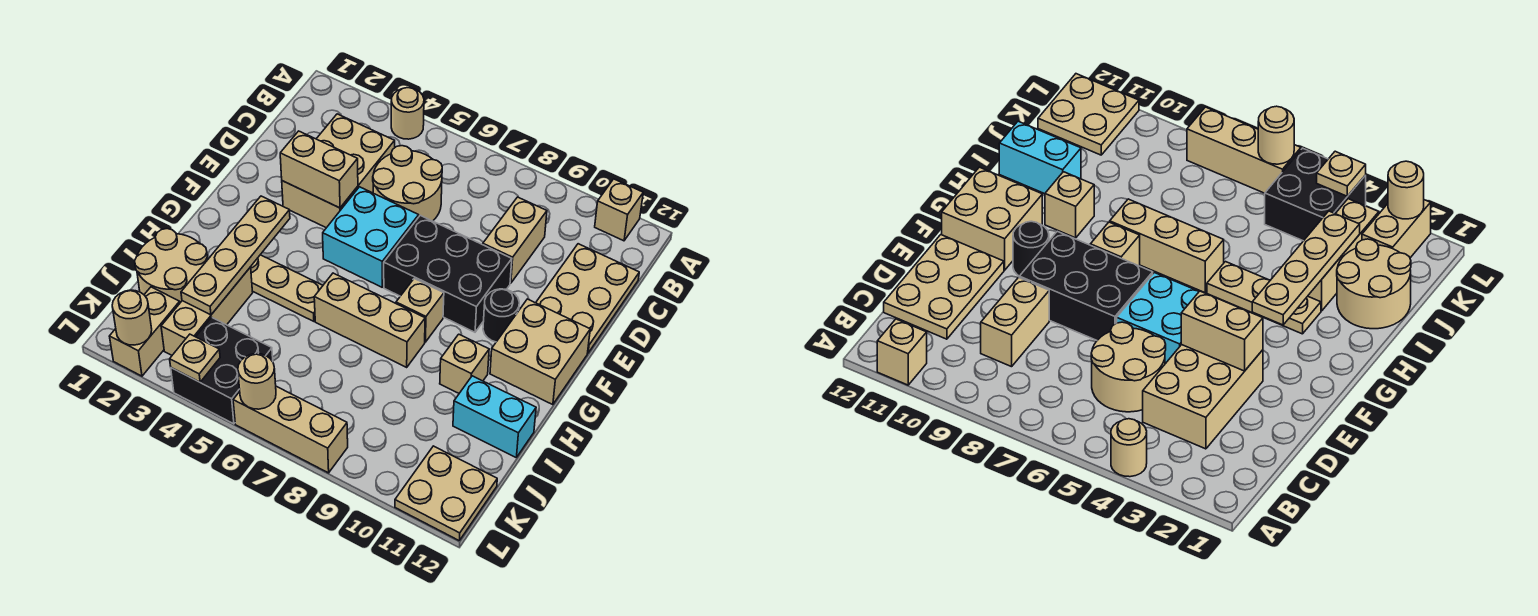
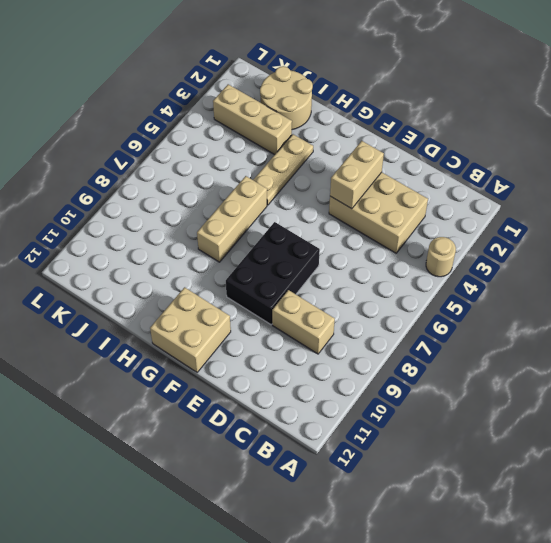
none -> tan 1x1 brick [595,179,643,241]
none -> tan 2x2 round brick [373,146,442,221]
none -> tan 2x3 plate [536,244,639,353]

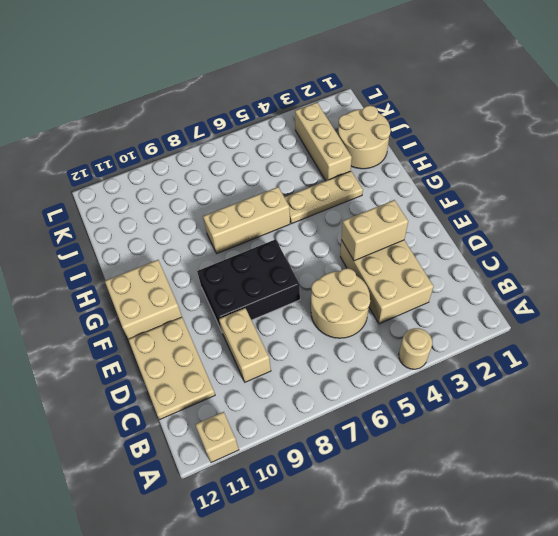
none -> cyan 2x2 brick [323,187,419,287]
none -> black 1x1 round brick [483,289,519,342]
none -> tan 1x1 brick [396,279,444,342]

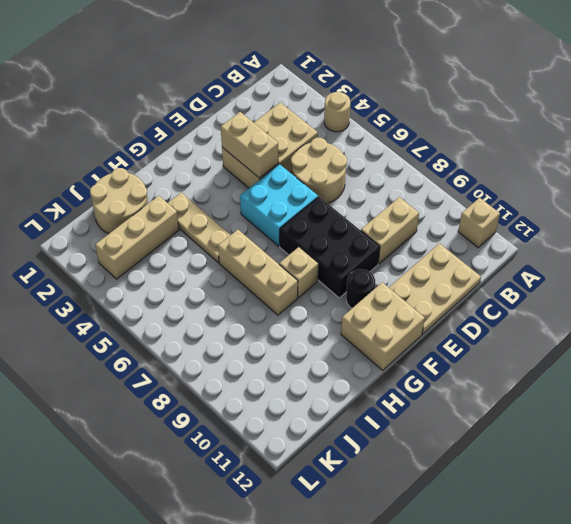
none -> tan 1x1 brick [440,334,489,393]
none -> cyan 1x2 brick [453,376,536,457]
none -> tan 1x2 brick [109,287,180,376]

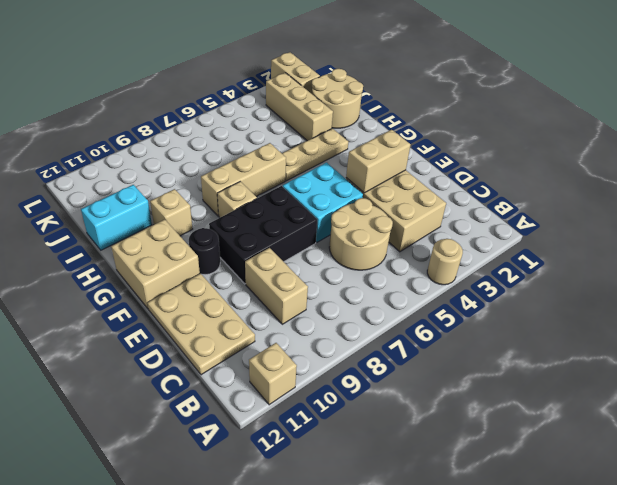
none -> black 2x2 brick [171,317,273,424]
none -> tan 2x2 plate [395,446,497,540]
none -> tan 1x3 brick [233,386,348,473]

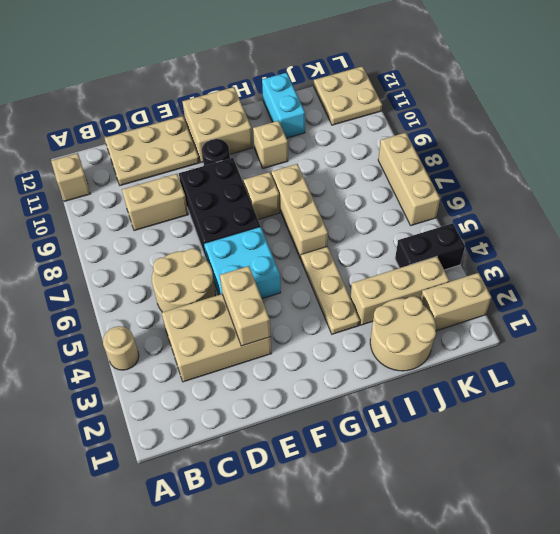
black 1x2 brick [395,223,465,270] -> black 2x2 brick [171,317,273,424]
none -> tan 1x4 plate [181,196,290,315]
none -> tan 1x1 round brick [112,290,152,345]
none -> tan 1x1 plate [170,334,220,382]

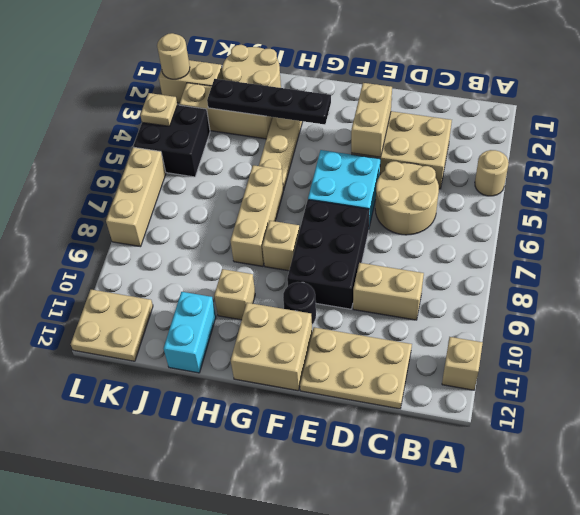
black 1x4 plate [207,79,331,124] -> tan 1x4 plate [181,196,290,315]
none -> tan 1x1 round brick [238,354,276,409]

